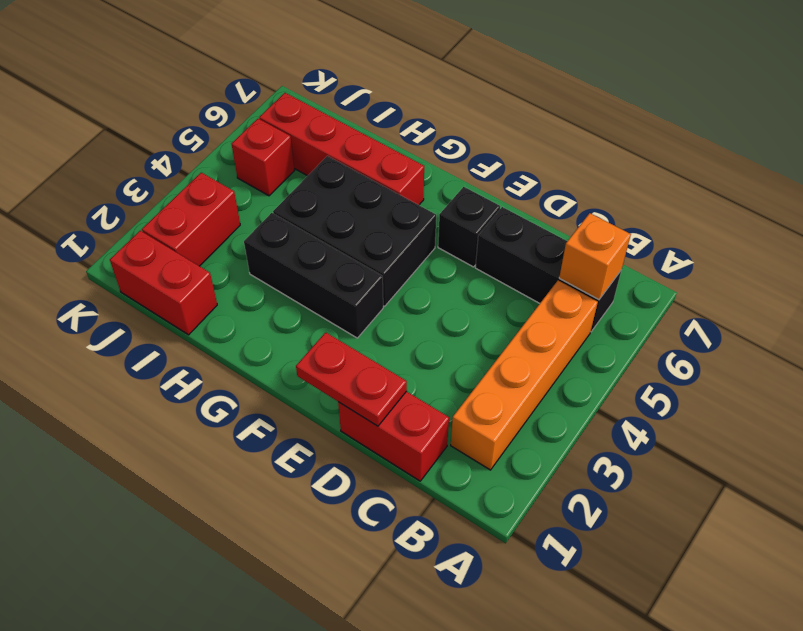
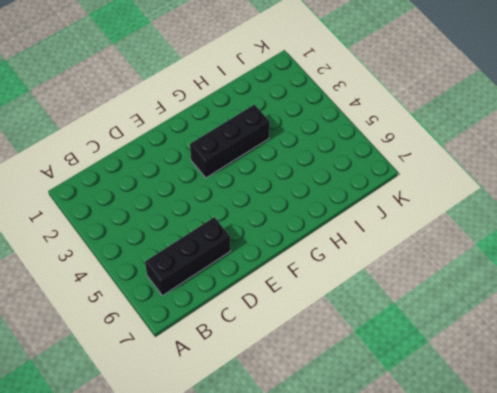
none -> orange 1x4 brick [451,280,598,470]
none -> red 1x2 brick [338,391,449,481]
none -> black 1x1 brick [438,187,500,267]

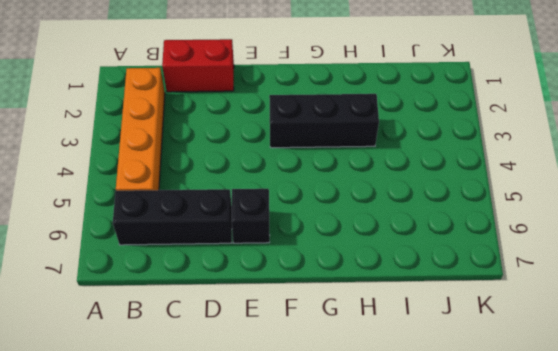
none -> black 2x3 brick [273,156,436,306]
none -> red 1x4 brick [259,93,424,205]
none -> red 1x2 brick [110,231,217,335]

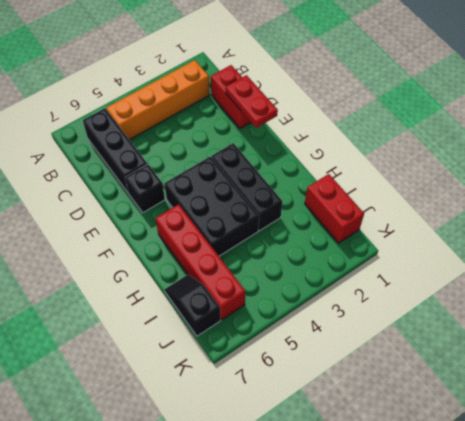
black 1x2 slope [165,275,221,336] -> none
none -> red 1x2 brick [142,173,240,266]
none -> red 1x1 brick [232,119,294,196]
none -> orange 1x1 brick [559,213,631,300]

